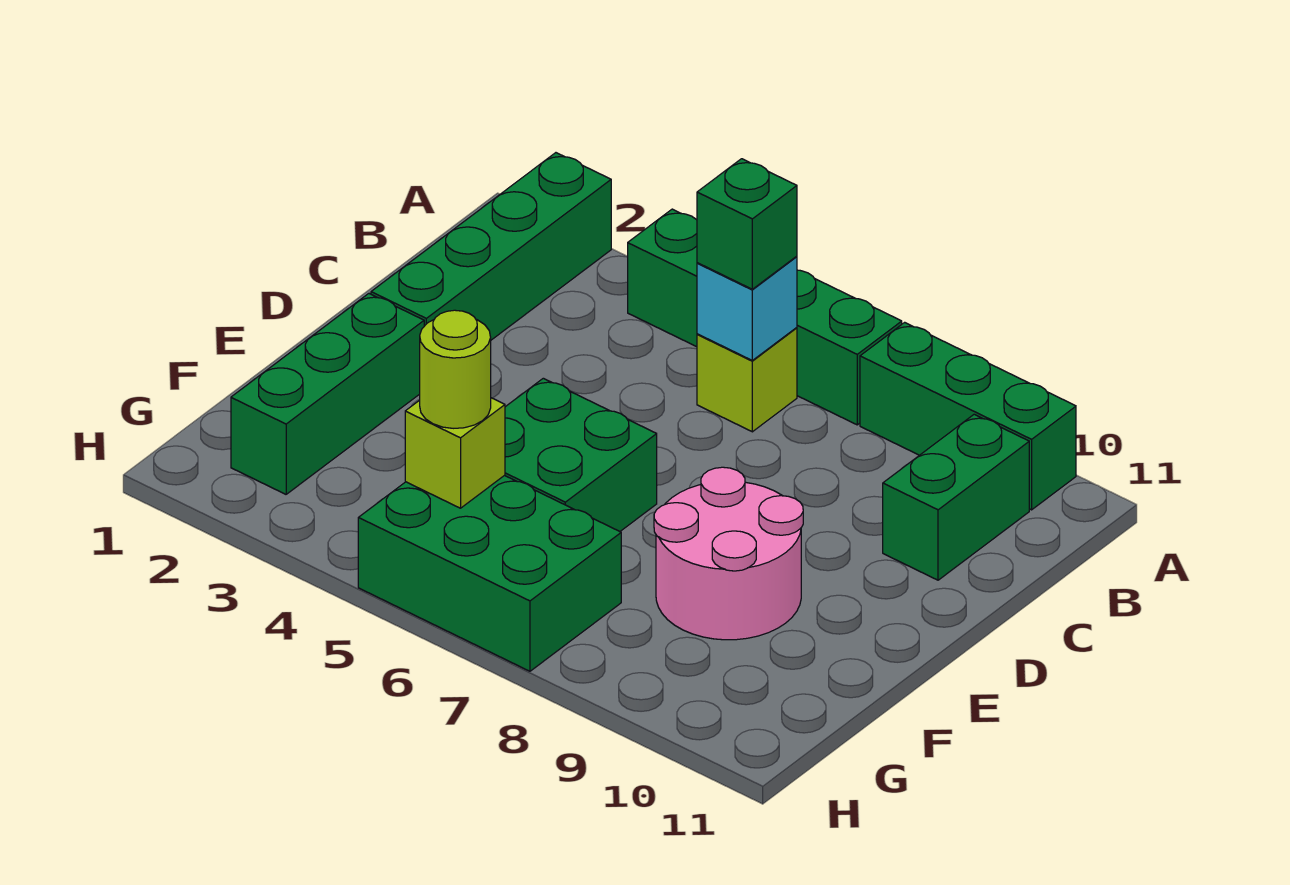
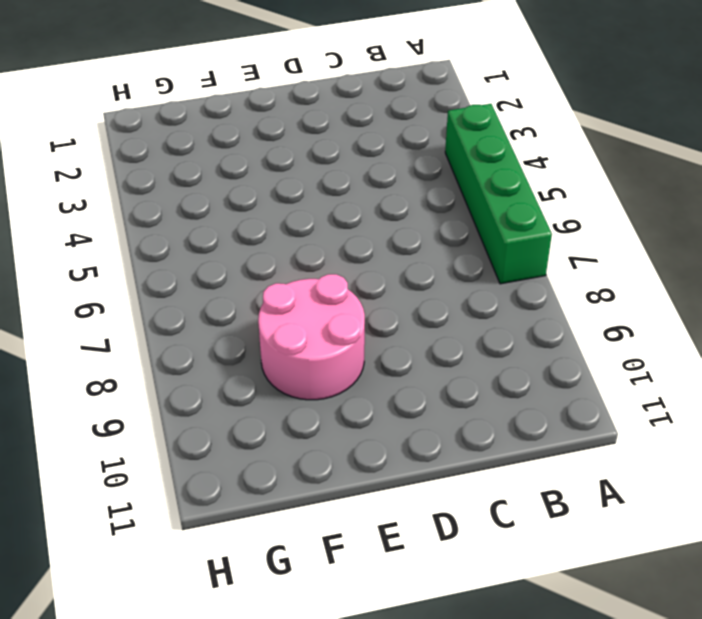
none -> green 1x4 brick [371,153,611,340]
none -> green 1x3 brick [860,322,1076,510]
none -> lime 1x1 brick [697,328,797,432]

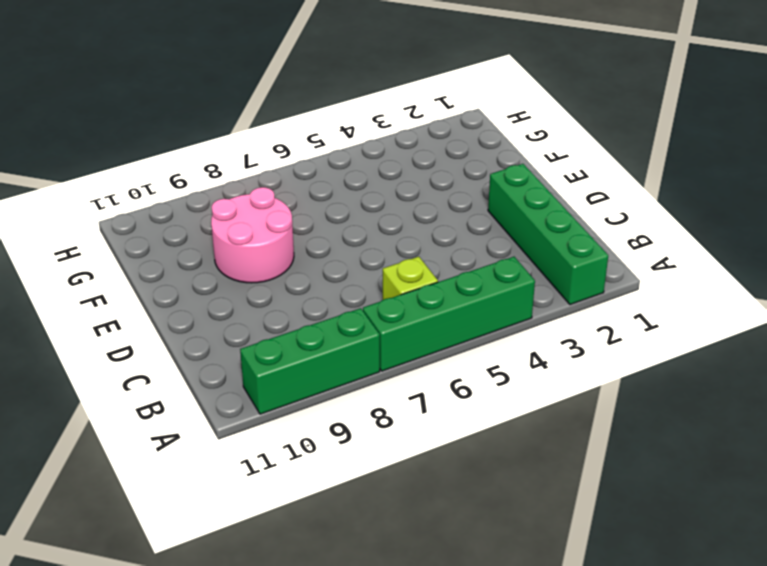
none -> green 1x2 brick [883,414,1029,580]
none -> green 1x3 brick [231,294,424,494]
none -> green 2x2 brick [505,378,657,531]

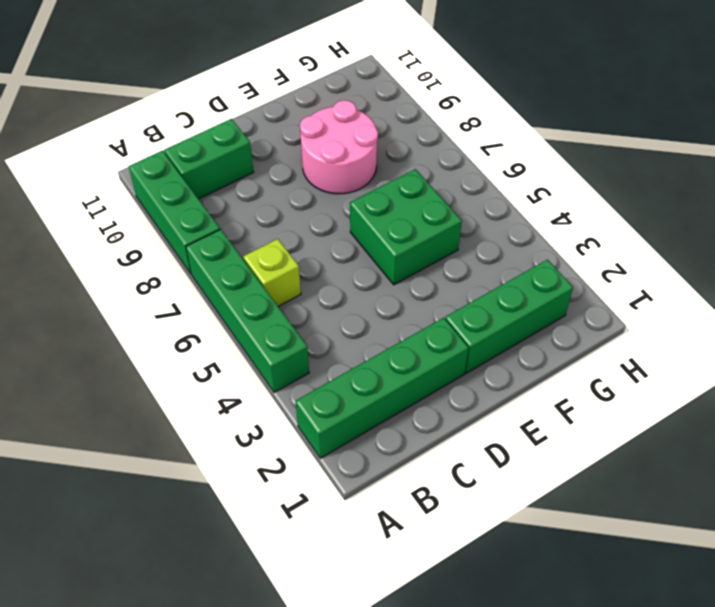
none -> green 2x3 brick [358,475,621,671]
none -> cyan 1x1 brick [697,256,797,360]
none -> lime 1x1 brick [405,398,505,508]

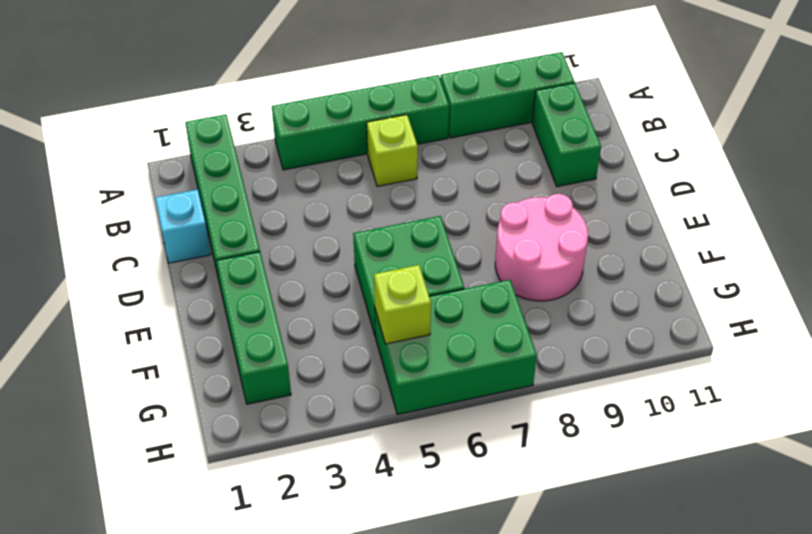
cyan 1x1 brick [155,189,211,263] -> cyan 1x1 brick moved to [697,256,797,360]
none -> green 1x1 brick [697,159,797,289]
none -> lime 1x1 round brick [420,310,491,428]

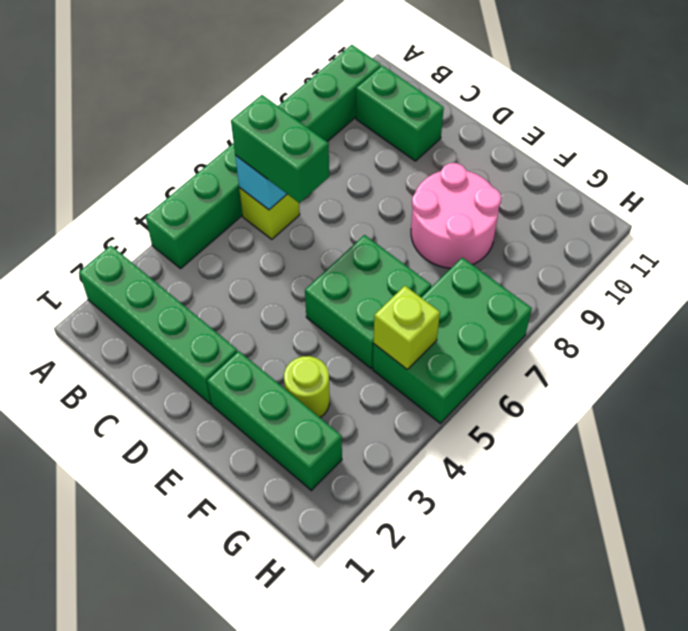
green 1x2 brick [231,95,329,203] -> green 1x1 brick [697,159,797,289]
lime 1x1 round brick [284,356,330,417] -> lime 1x1 round brick moved to [420,310,491,428]

